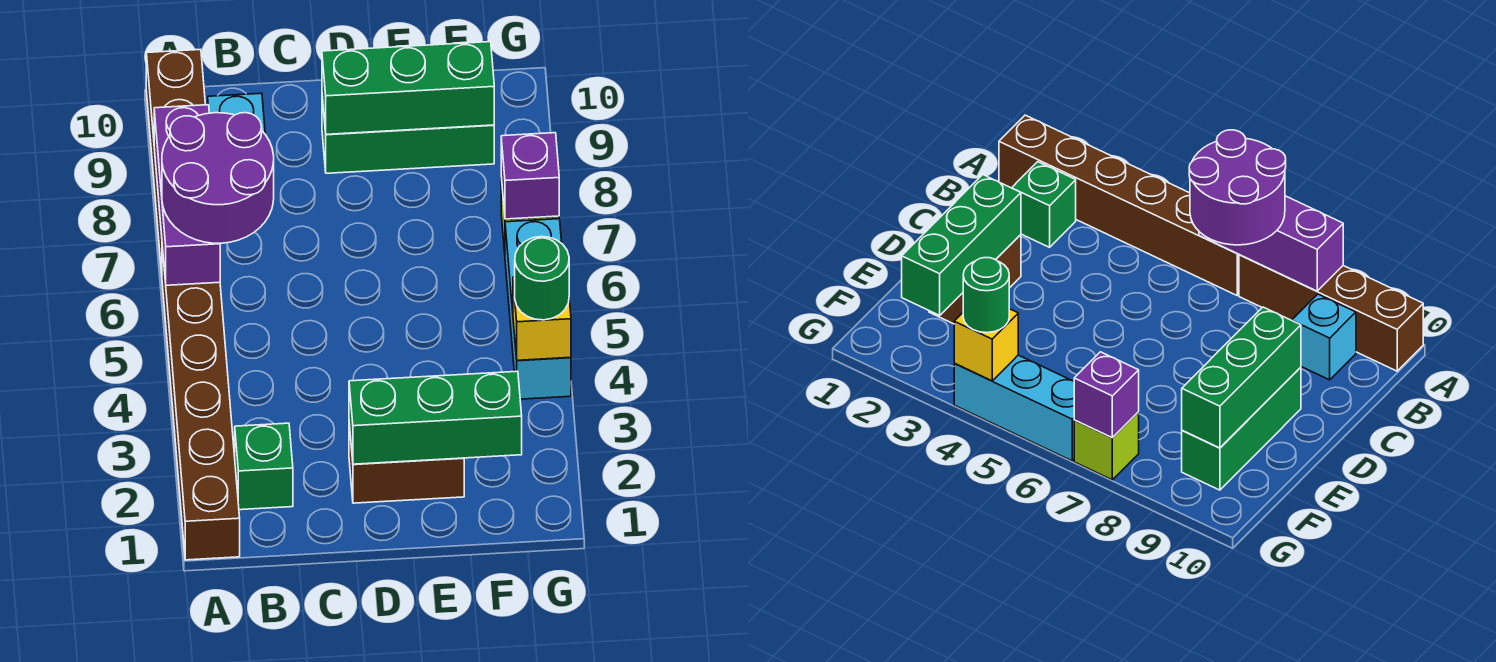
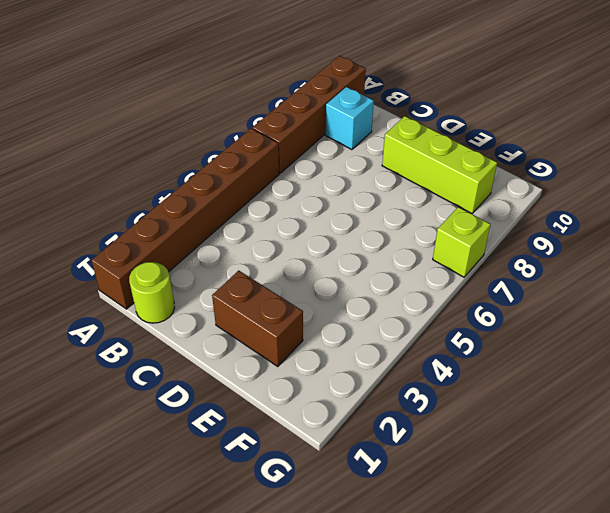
lime 1x1 round brick [129,262,175,323] -> none
lime 1x3 brick [382,116,497,214] -> green 1x3 brick [322,97,494,173]
none -> green 1x1 brick [235,423,293,510]
none -> cyan 1x3 brick [505,219,571,399]
none -> purple 1x3 brick [154,105,220,285]

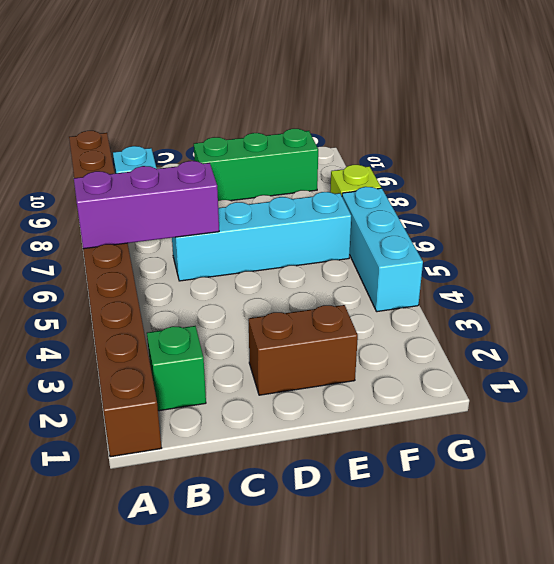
purple 1x3 brick [74,161,219,249] -> purple 1x3 brick turned to [154,105,220,285]
cyan 1x4 brick [172,192,351,281] -> none
none -> green 1x3 brick [349,371,522,464]
none -> green 1x3 brick [322,42,494,134]
none -> yellow 1x1 brick [513,277,571,360]

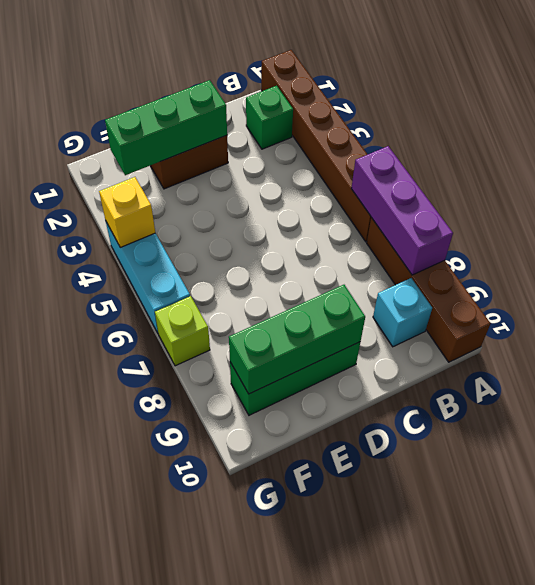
none -> purple 1x1 brick [501,133,559,219]
none -> purple 2x2 round brick [162,113,274,243]
none -> green 1x1 round brick [515,237,569,320]

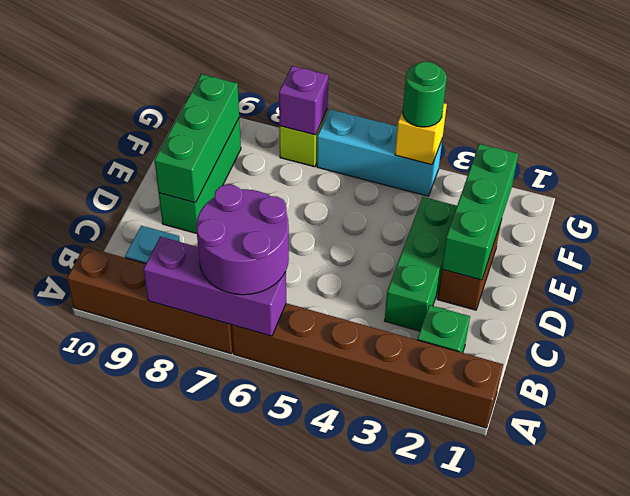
green 1x3 brick [385,197,457,331] -> none

